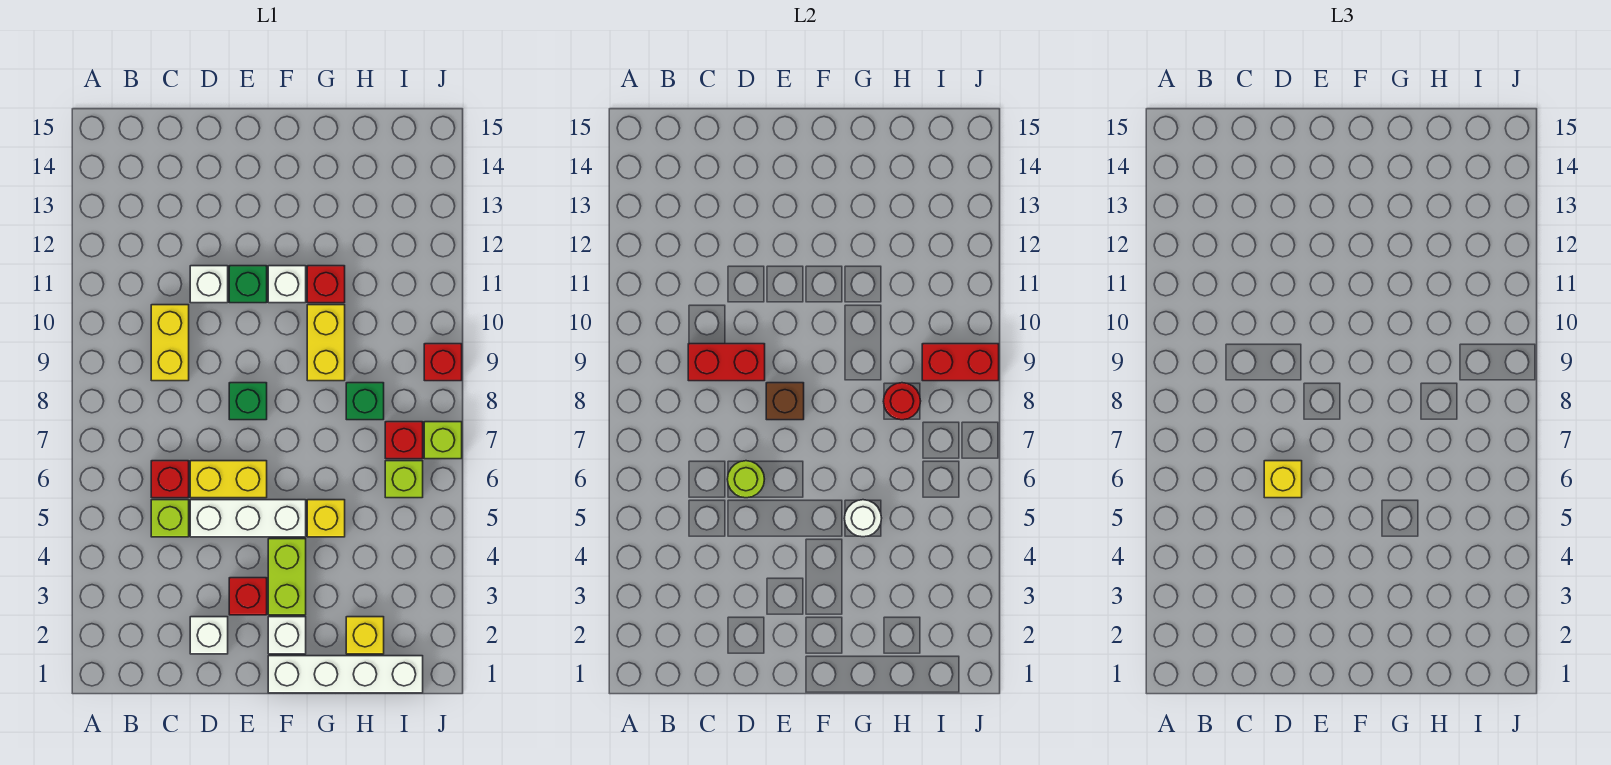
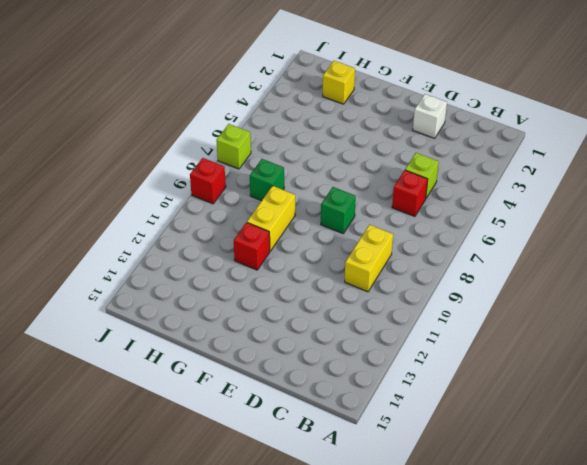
none -> white 1x3 brick [190,500,306,537]
none -> yellow 1x2 brick [190,461,267,498]
none -> white 1x1 brick [190,266,228,303]
none -> red 1x1 brick [229,578,267,615]

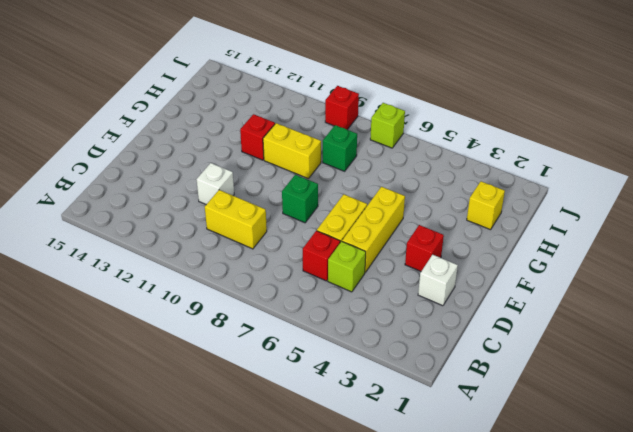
yellow 1x3 brick [342,187,405,272] -> white 1x3 brick [190,500,306,537]
none -> green 1x1 brick [229,266,267,303]
none -> white 1x4 brick [268,656,423,693]
none -> white 1x1 brick [268,617,306,654]
none -> lime 1x2 brick [268,539,306,615]

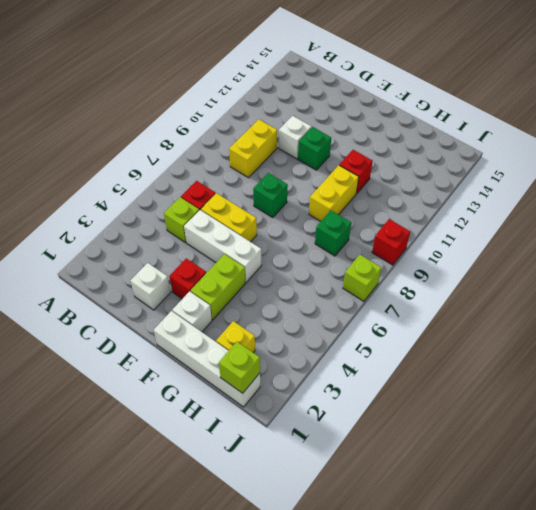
lime 1x1 brick [219,342,260,393] -> lime 1x1 brick moved to [385,461,423,498]
none -> white 1x1 brick [268,266,306,303]
none -> yellow 1x1 brick [307,500,345,537]
none -> red 1x1 brick [385,422,423,459]
none -> red 1x2 brick [688,344,765,381]

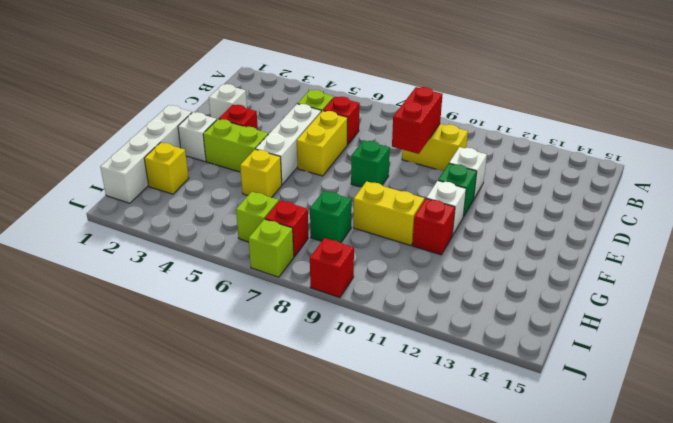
none -> lime 1x1 round brick [727,461,764,498]
none -> brown 1x1 brick [766,383,804,420]
none -> white 1x1 round brick [844,500,882,537]
none -> red 1x1 round brick [883,383,921,420]

